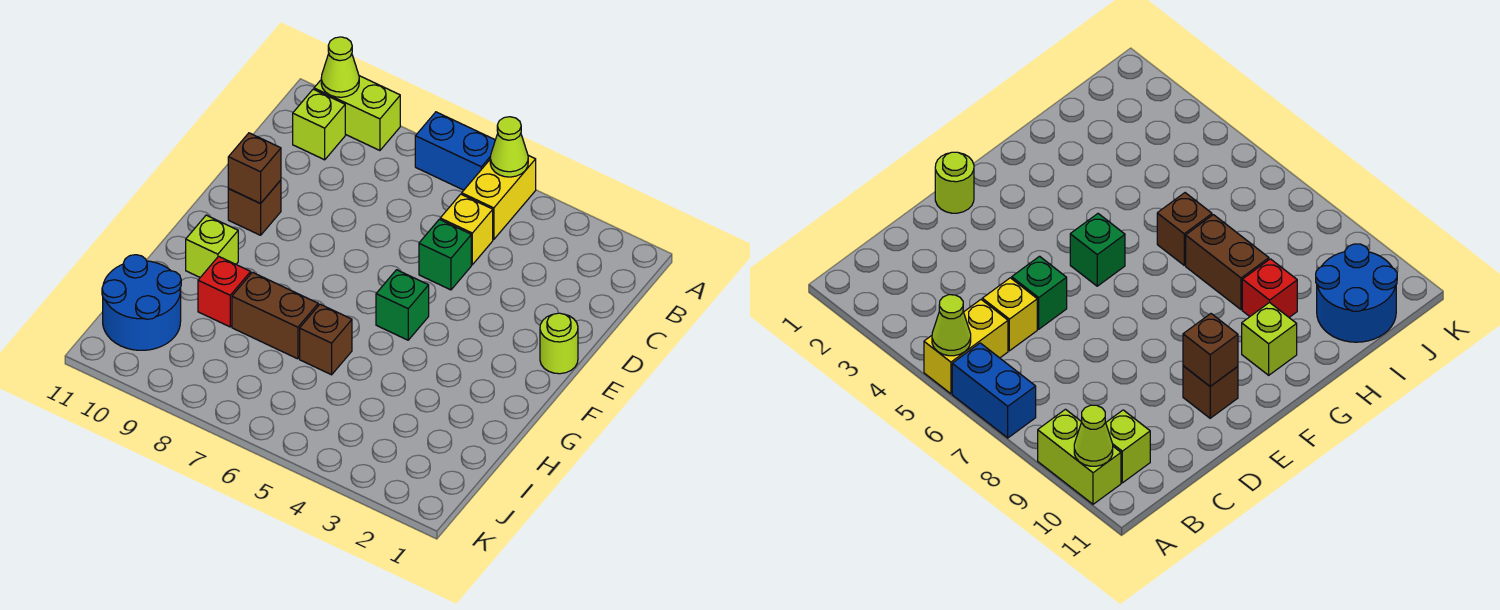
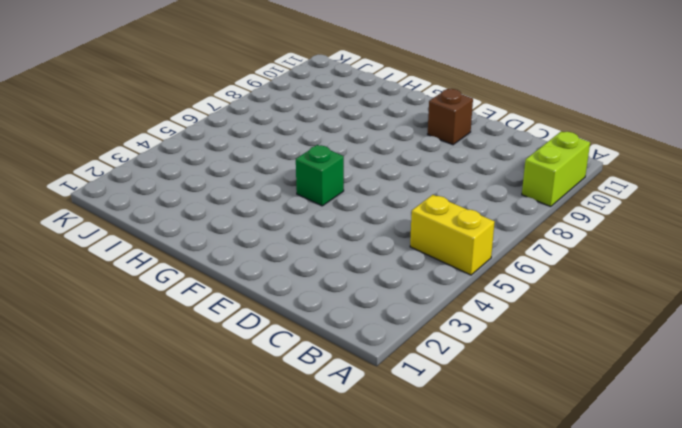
none -> blue 1x2 brick [415,112,495,190]
none -> lime 1x1 brick [293,89,345,160]
none -> yellow 1x1 brick [440,194,493,265]

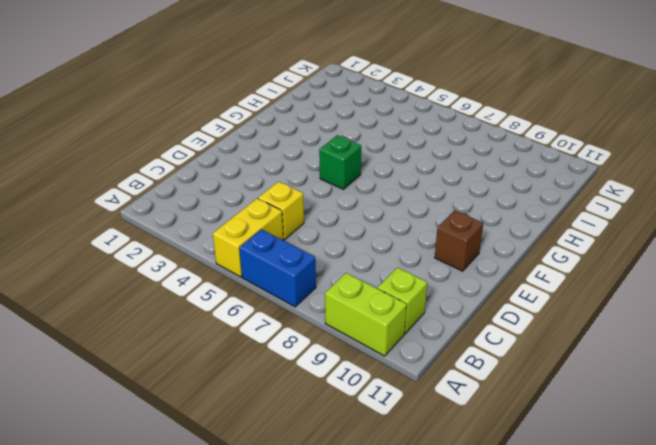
none -> green 1x1 brick [419,219,471,290]
none -> lime 1x1 round brick [540,313,578,374]
none -> lime 1x1 brick [186,215,238,277]

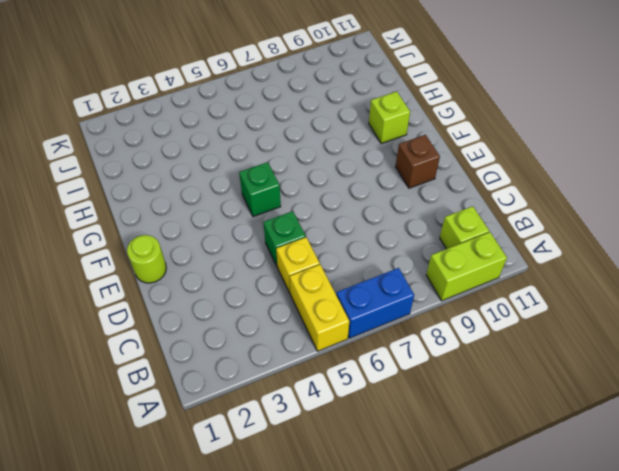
none -> brown 1x1 brick [300,304,352,375]
none -> brown 1x2 brick [232,272,318,359]
none -> red 1x1 brick [198,256,251,327]

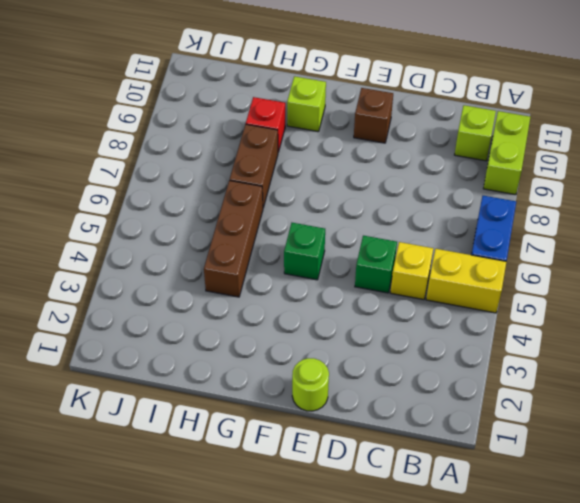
brown 1x3 brick [204,180,263,297] -> brown 1x1 brick [300,304,352,375]
none -> blue 2x2 round brick [102,255,181,350]
none -> lime 1x1 cone [490,117,528,177]
none -> lime 1x1 cone [321,37,359,97]

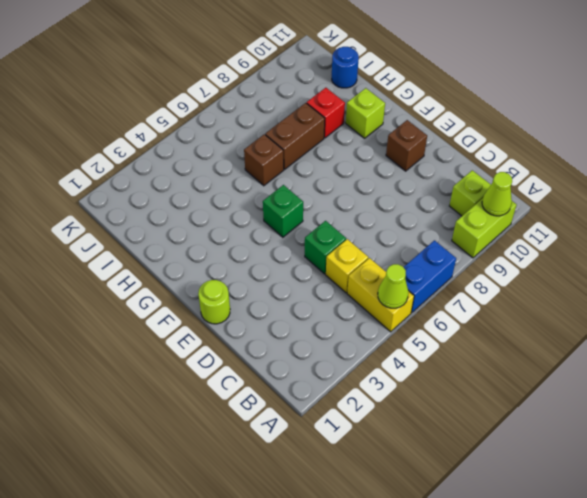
blue 1x1 round brick [332,47,359,88] -> blue 2x2 round brick [102,255,181,350]
none -> brown 1x1 brick [228,133,281,203]

